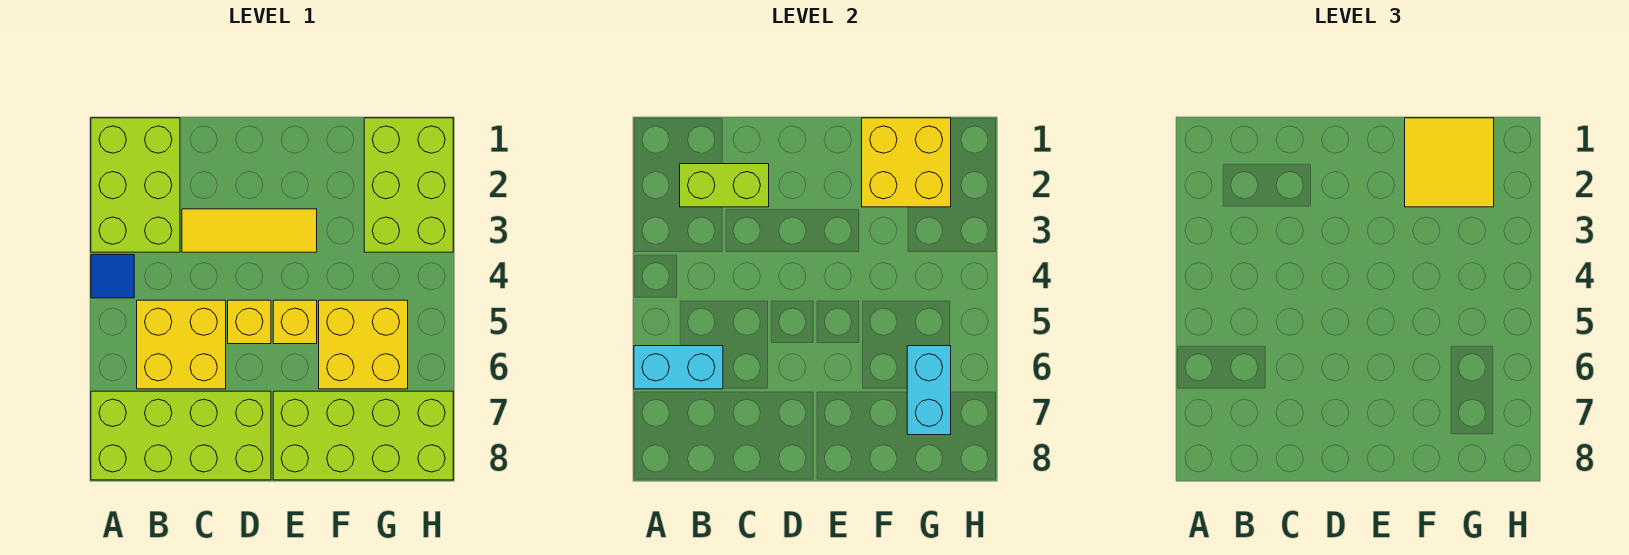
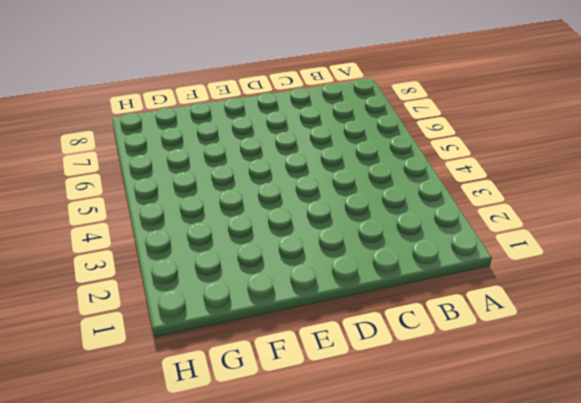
none -> lime 2x3 brick [91,118,180,252]
none -> blue 1x1 tile [91,255,134,298]
none -> lime 2x4 brick [91,391,271,480]

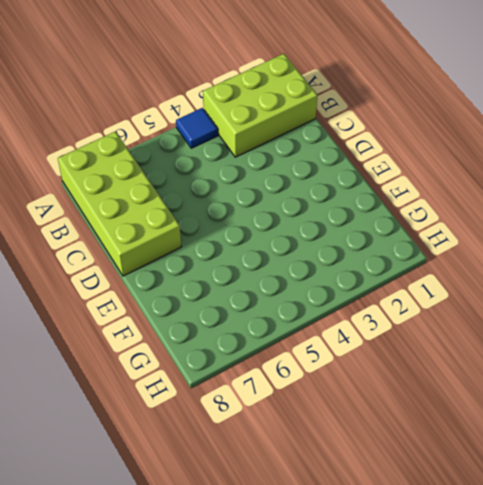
none -> yellow 2x2 brick [137,300,226,389]
none -> yellow 1x3 tile [182,209,317,252]
none -> yellow 1x1 brick [228,300,271,344]

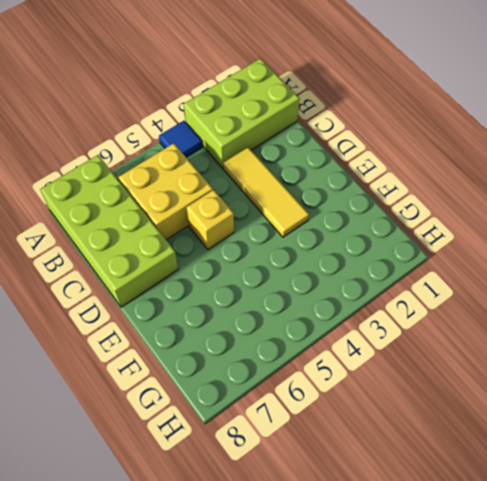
none -> yellow 1x1 brick [273,300,317,344]
none -> lime 2x4 brick [273,391,453,480]
none -> yellow 2x2 brick [319,300,408,389]

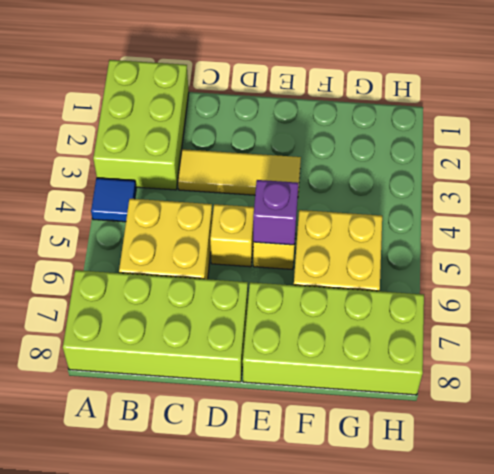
purple 1x1 brick [253,180,298,245] -> none
none -> lime 2x3 brick [364,118,453,252]
none -> cyan 1x2 brick [634,346,723,389]
none -> lime 1x2 brick [680,164,769,207]

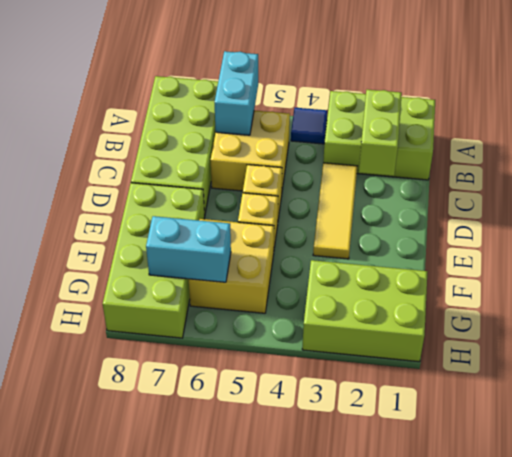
none -> yellow 2x2 brick [862,118,951,207]
none -> yellow 2x2 tile [1405,118,1494,207]

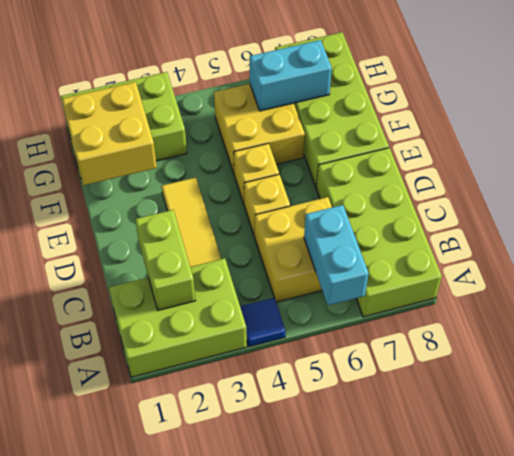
none -> yellow 2x2 tile [1405,118,1494,207]

